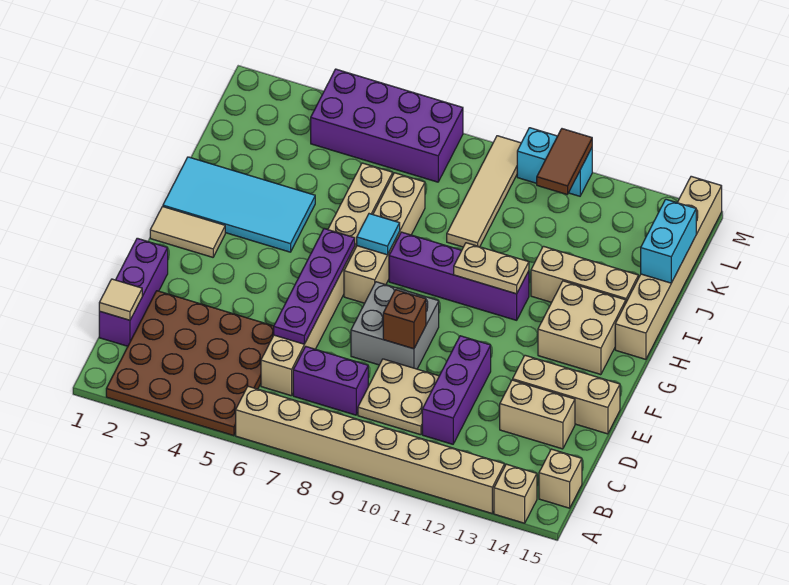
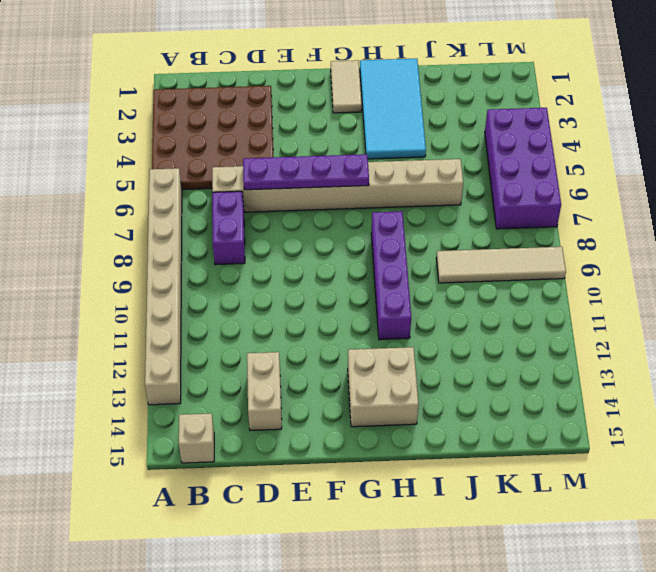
none -> tan 1x1 brick [494,464,537,523]
none -> purple 1x3 brick [99,238,168,346]
none -> tan 2x2 plate [358,359,439,435]

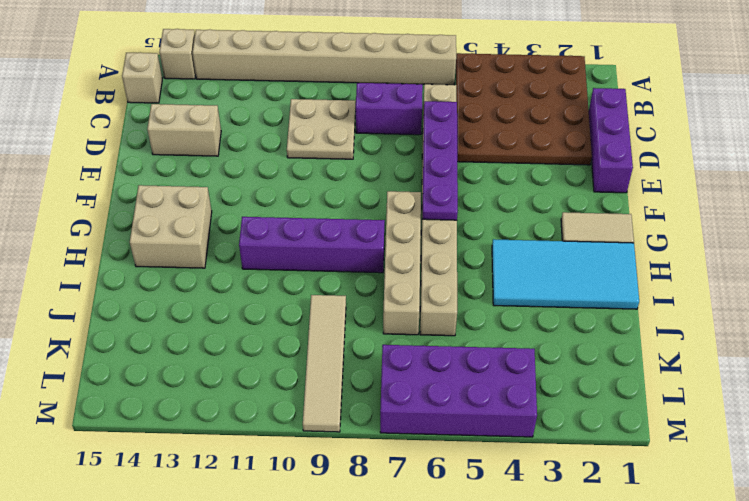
none -> purple 1x3 brick [422,336,491,444]
none -> grey 2x2 brick [351,282,439,369]
none -> tan 1x3 brick [513,355,620,434]

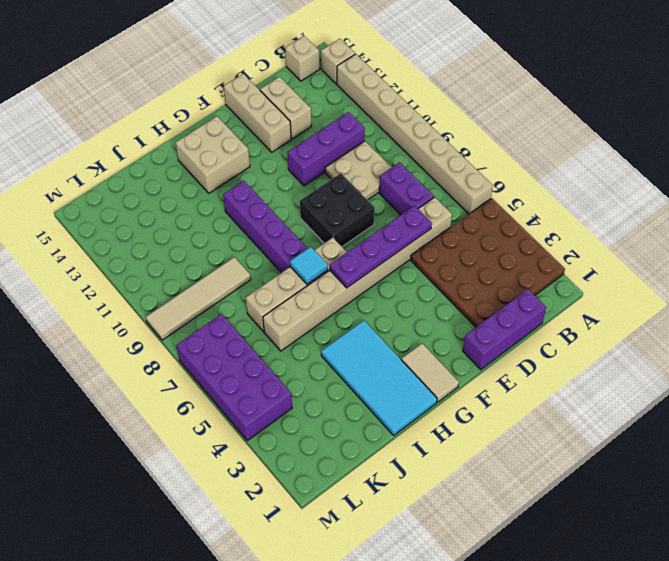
black 2x2 brick [300,173,375,247] -> grey 2x2 brick [351,282,439,369]
none -> tan 1x6 brick [615,176,722,359]
none -> tan 1x3 brick [531,246,638,302]
none -> cyan 1x2 brick [517,128,592,196]

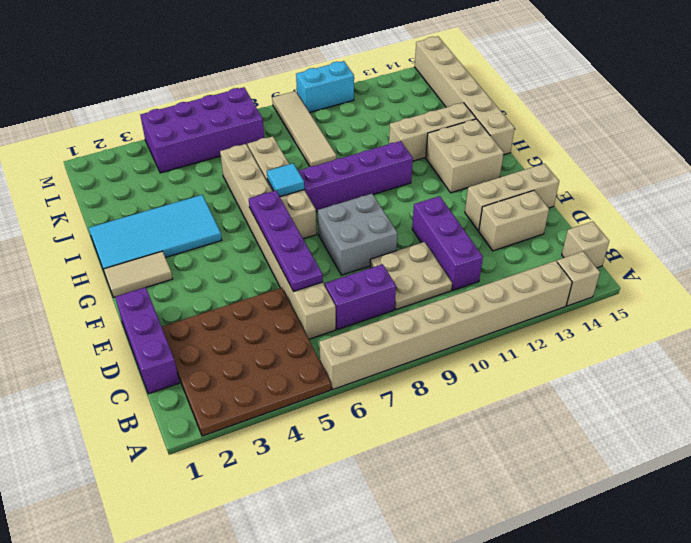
none -> tan 1x1 tile [99,279,142,320]
none -> brown 1x1 brick [383,290,426,349]
none -> tan 1x2 plate [454,243,529,294]

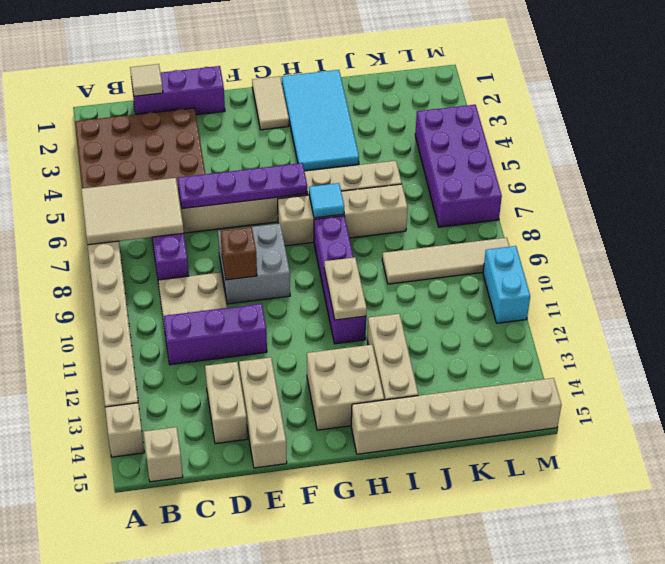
tan 2x3 tile [81,178,184,245] -> none
none -> cyan 1x2 brick [641,199,696,283]
none -> brown 1x2 tile [537,129,592,194]

